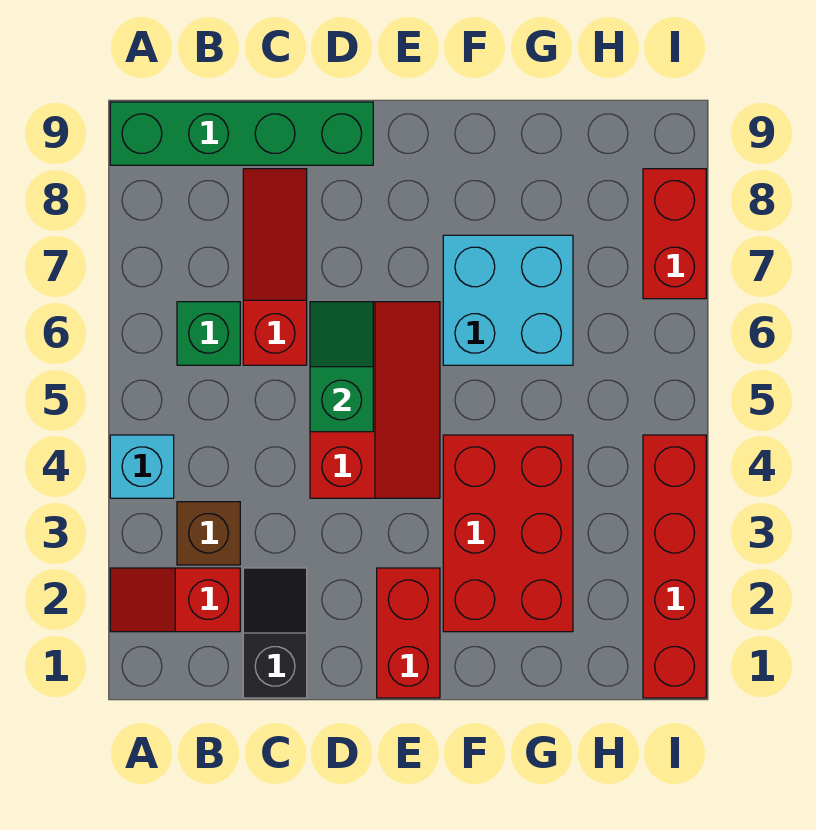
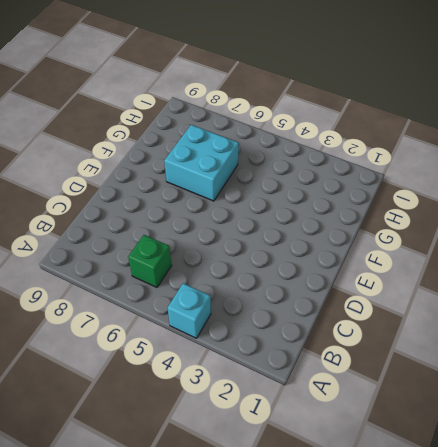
none -> red 1x2 slope [110,568,240,632]
none -> green 1x4 brick [110,102,373,165]
none -> brown 1x1 brick [177,502,240,565]

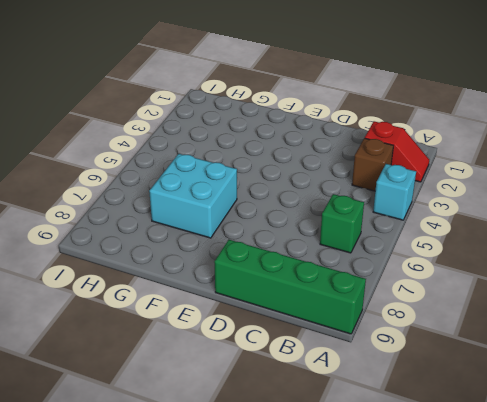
none -> black 1x2 slope [243,568,307,698]
none -> red 1x3 slope [243,169,307,365]
none -> red 2x3 slope [310,302,440,498]

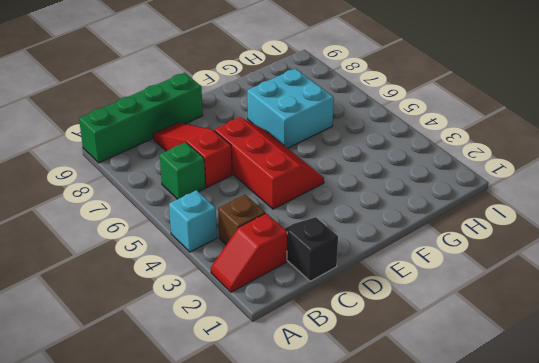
none -> red 1x2 brick [377,568,440,698]
none -> red 2x3 brick [443,435,573,632]
none -> red 1x4 brick [643,435,706,698]

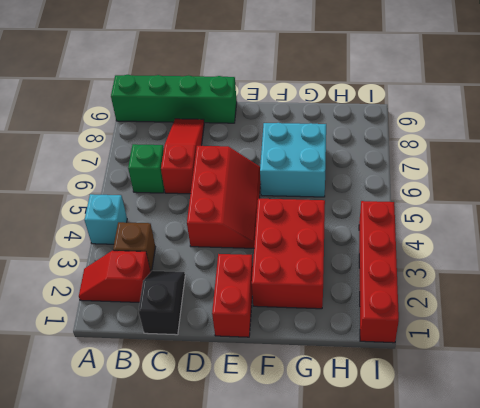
none -> red 1x2 brick [643,169,706,299]
none -> green 1x2 slope [310,302,373,432]

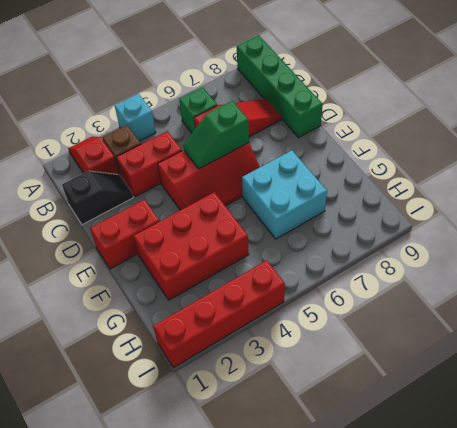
red 1x2 brick [116,131,182,197] -> red 1x2 brick moved to [643,169,706,299]
green 1x2 slope [183,101,249,169] -> green 1x2 slope turned to [310,302,373,432]

